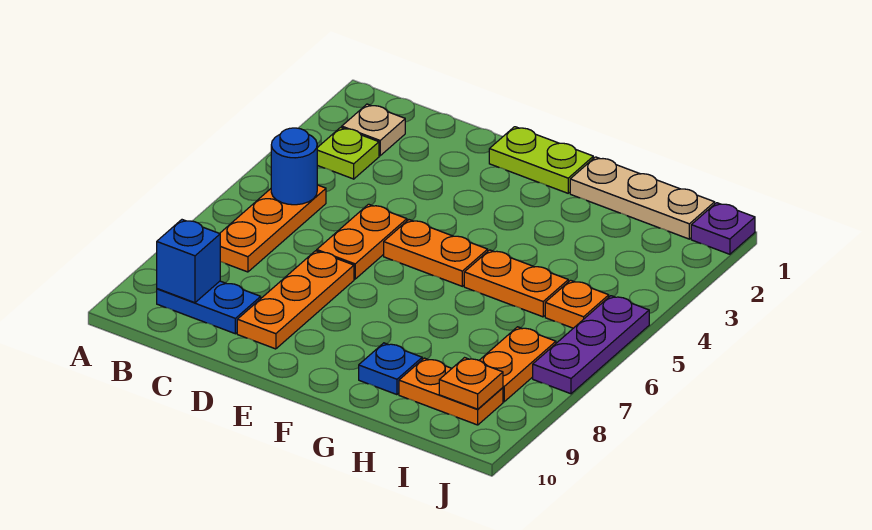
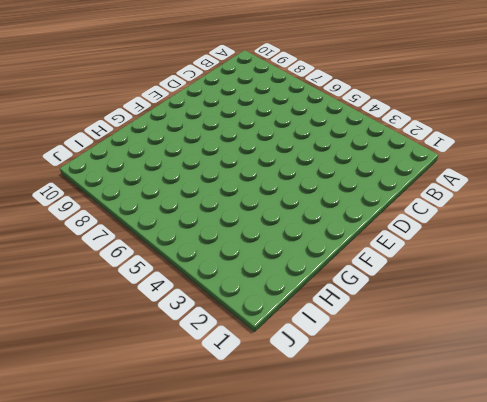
none -> tan 1x1 plate [342,104,405,156]
none -> lime 1x1 plate [317,127,379,179]
none -> orange 1x3 plate [220,185,326,272]

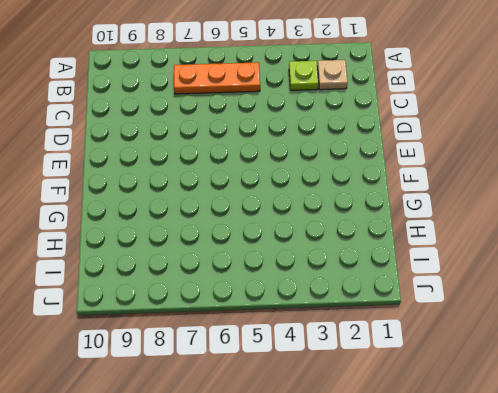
none -> blue 1x2 plate [157,281,261,334]
none -> orange 1x2 plate [317,204,407,279]
none -> orange 1x3 plate [237,251,354,349]

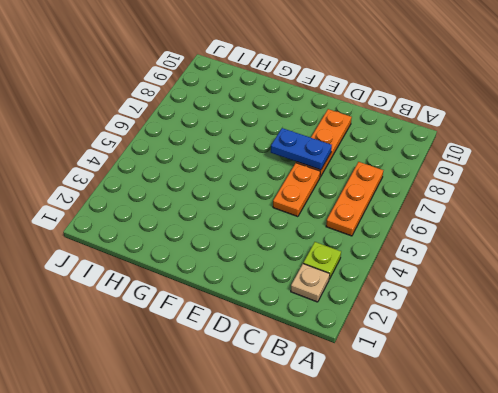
blue 1x2 plate [271,128,332,170] -> blue 1x2 plate moved to [157,281,261,334]
none -> lime 1x2 plate [489,127,593,193]
none -> orange 1x2 plate [384,220,488,286]
none -> tan 1x3 plate [570,157,715,239]

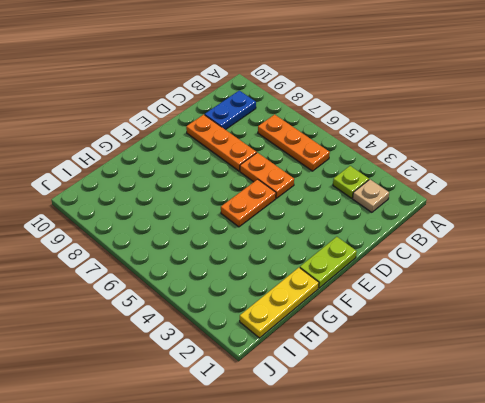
yellow 1x3 plate [240,268,319,338] -> tan 1x3 plate [570,157,715,239]
none -> orange 1x2 plate [464,250,568,317]
none -> blue 1x1 plate [359,343,422,395]
none -> orange 1x2 plate [399,358,503,425]

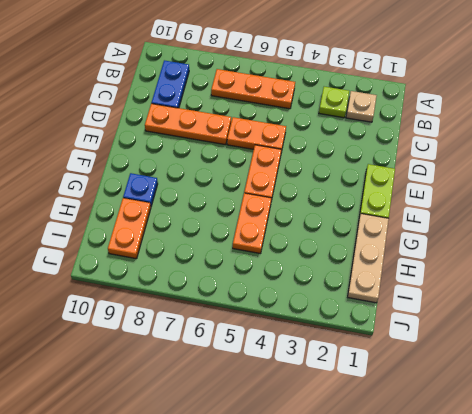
none -> orange 1x1 plate [545,280,609,328]
none -> orange 1x2 plate [479,327,556,402]
none -> purple 1x1 plate [691,203,755,254]

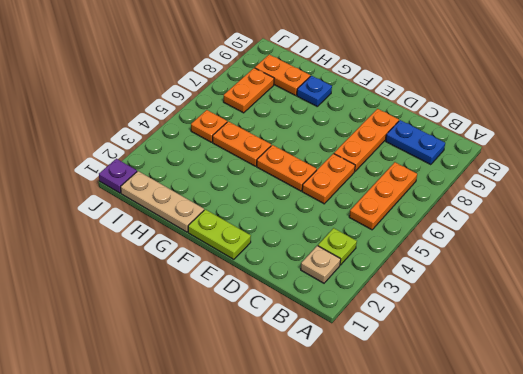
none -> purple 1x3 plate [533,296,649,394]
none -> blue 1x1 round brick [271,128,317,205]
none -> blue 1x1 brick [157,220,220,303]

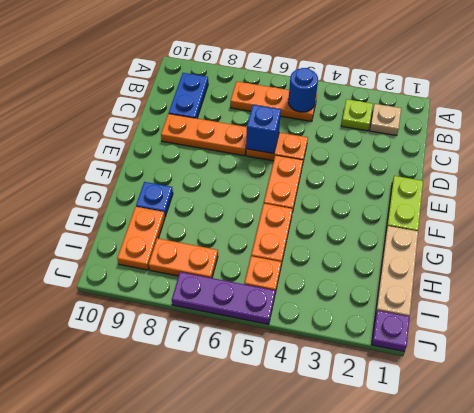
blue 1x1 brick [246,105,281,154] -> blue 1x1 brick moved to [157,220,220,303]
none -> orange 1x1 plate [439,358,503,409]

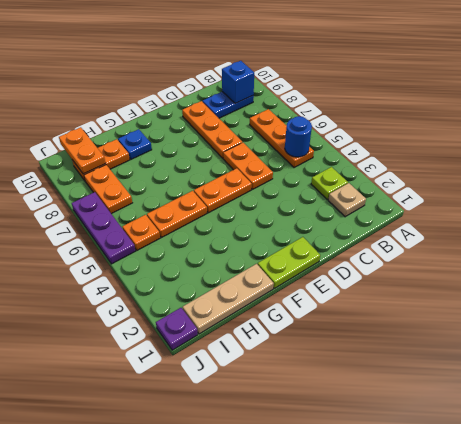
orange 1x2 plate [59,127,106,174] -> orange 1x1 plate [439,358,503,409]

